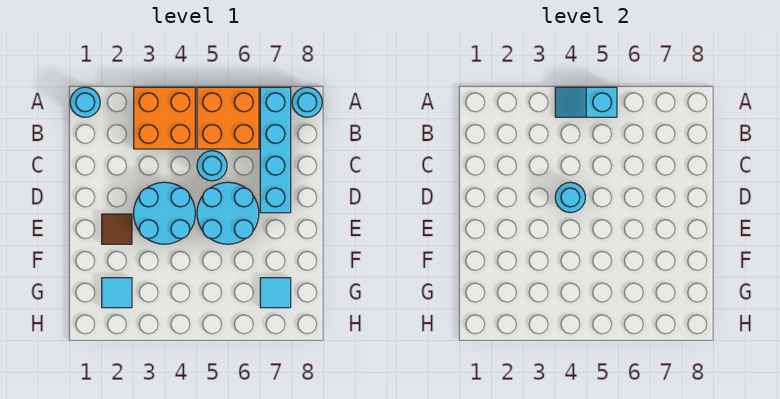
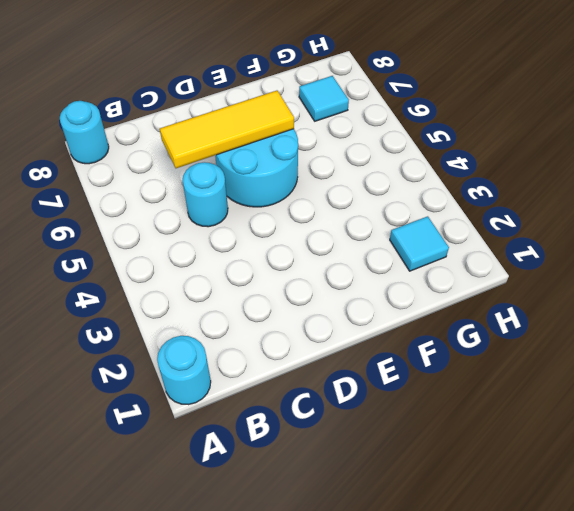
yellow 1x3 tile [160,91,294,168] -> none
none -> orange 2x2 brick [134,87,195,149]
none -> orange 2x2 brick [197,87,259,149]
none -> cyan 1x4 brick [260,87,291,213]

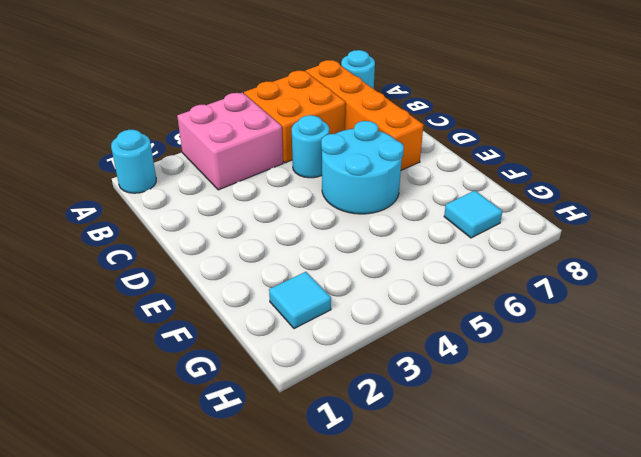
pink 2x2 brick [177,92,283,190] -> orange 2x2 brick [134,87,195,149]
orange 1x4 brick [306,60,424,170] -> cyan 1x4 brick [260,87,291,213]
none -> cyan 2x2 round brick [134,182,195,244]
none -> brown 1x1 tile [102,214,132,244]
none -> cyan 1x2 slope [555,87,617,117]

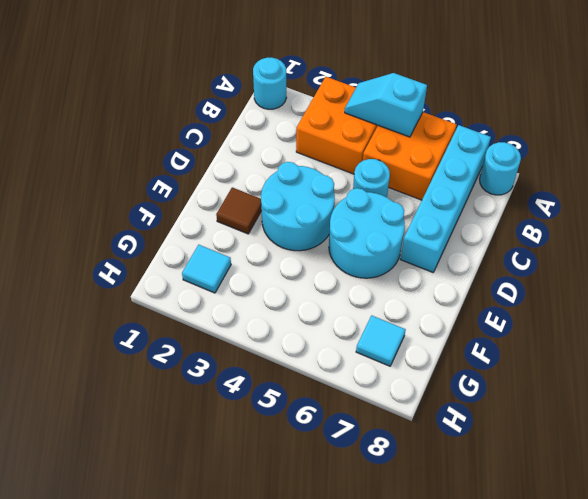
none -> cyan 1x1 round brick [555,182,585,213]

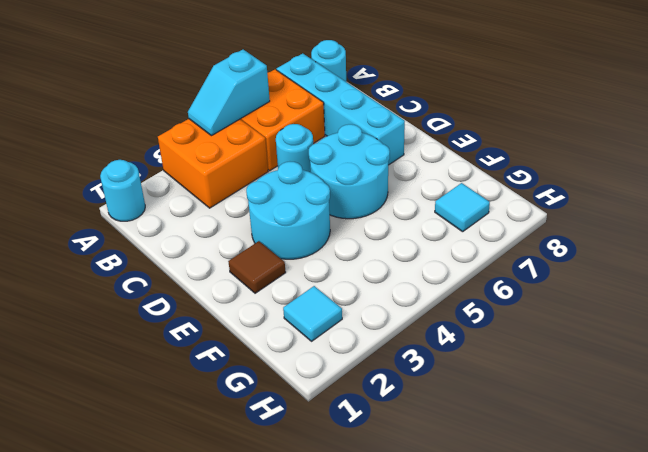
none -> cyan 1x1 round brick [555,182,585,213]

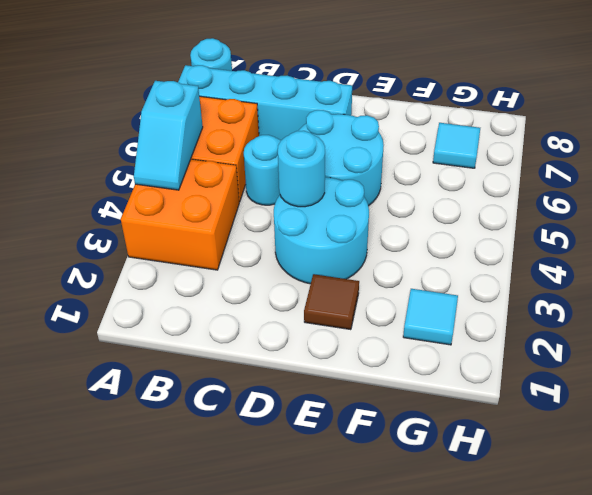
none -> cyan 1x1 round brick [70,87,100,117]

